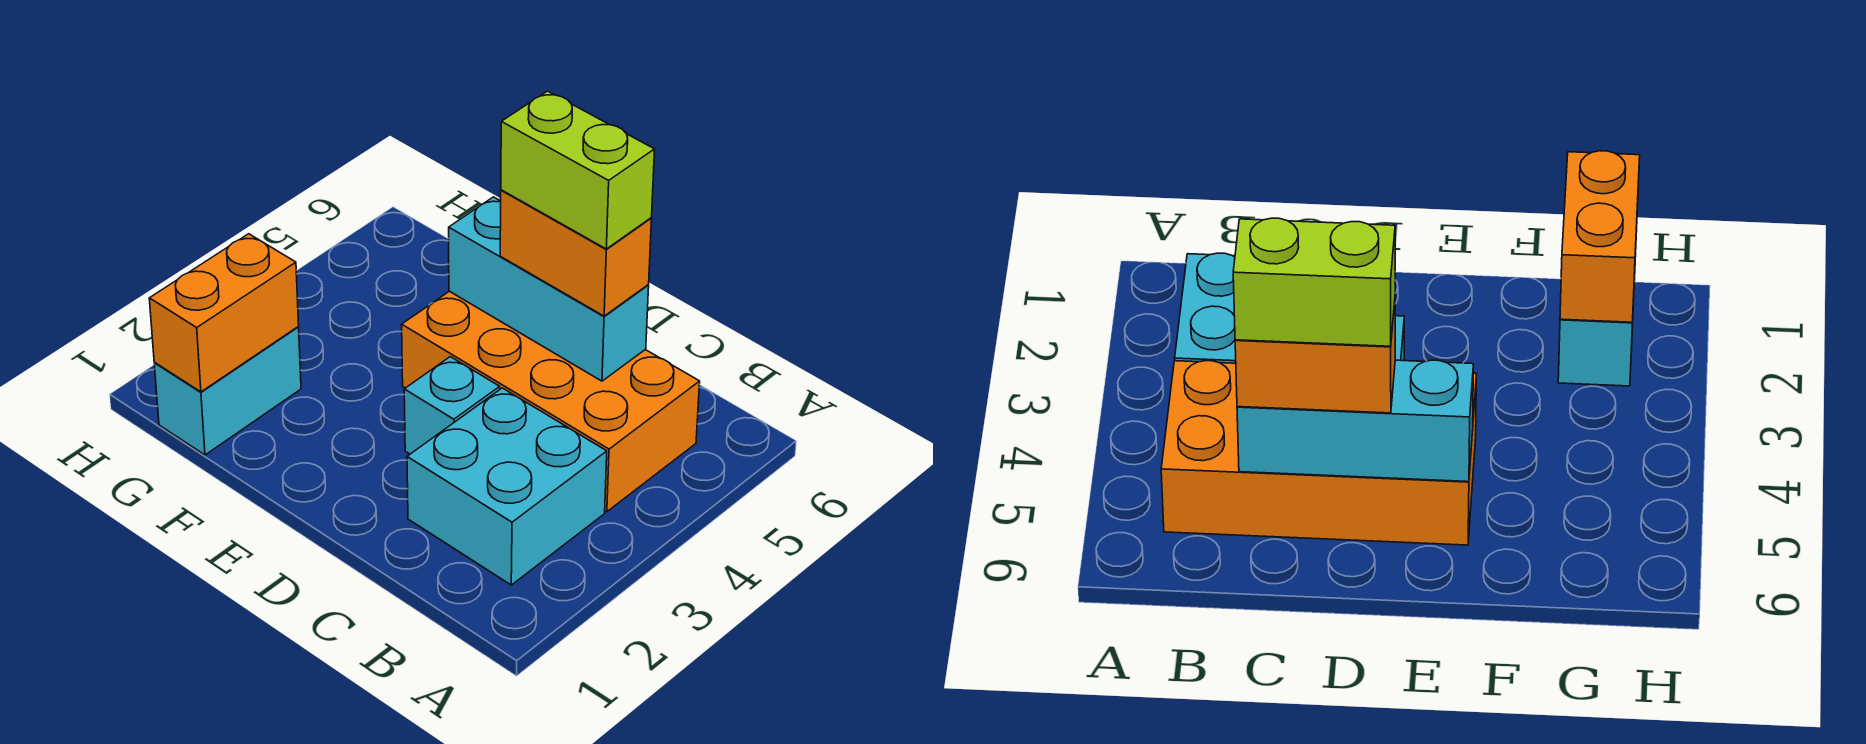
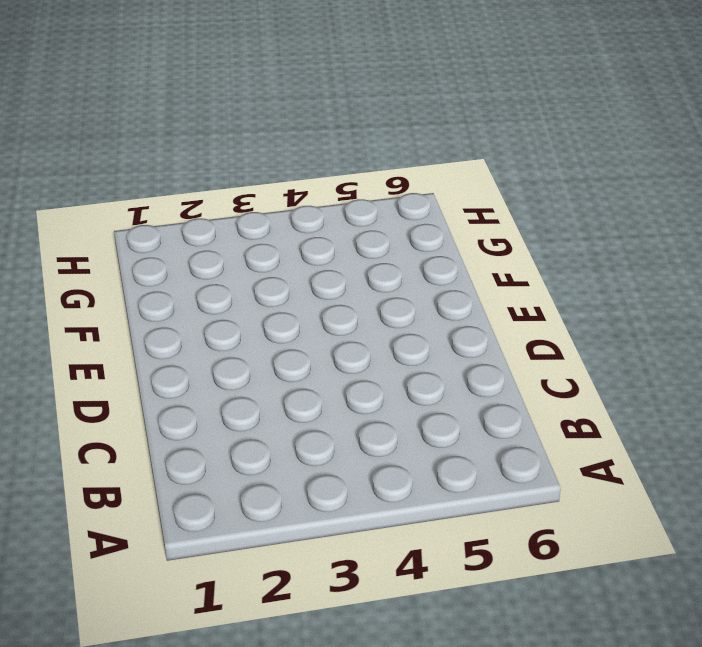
none -> cyan 2x2 brick [407,388,607,585]
none -> orange 2x4 brick [402,291,700,512]

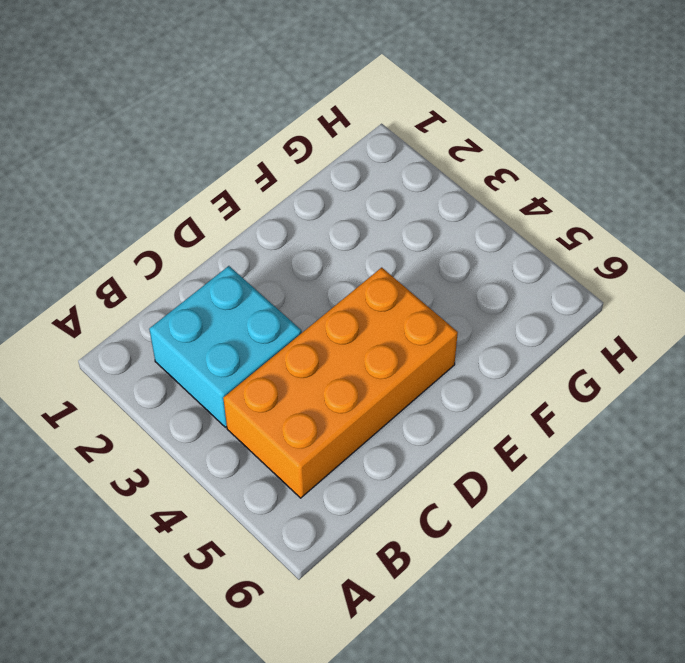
none -> cyan 1x1 brick [404,357,500,454]
none -> cyan 1x2 brick [154,327,301,455]

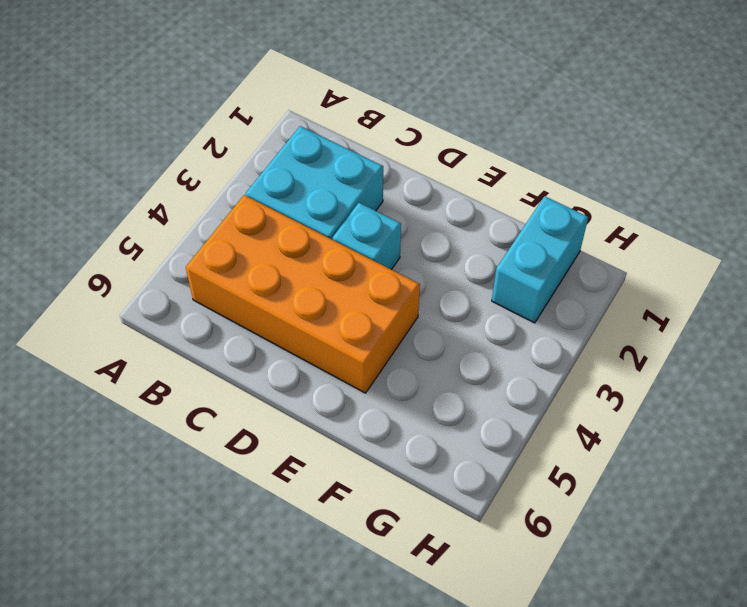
none -> cyan 1x3 brick [449,197,649,381]
none -> orange 1x2 brick [149,234,299,392]

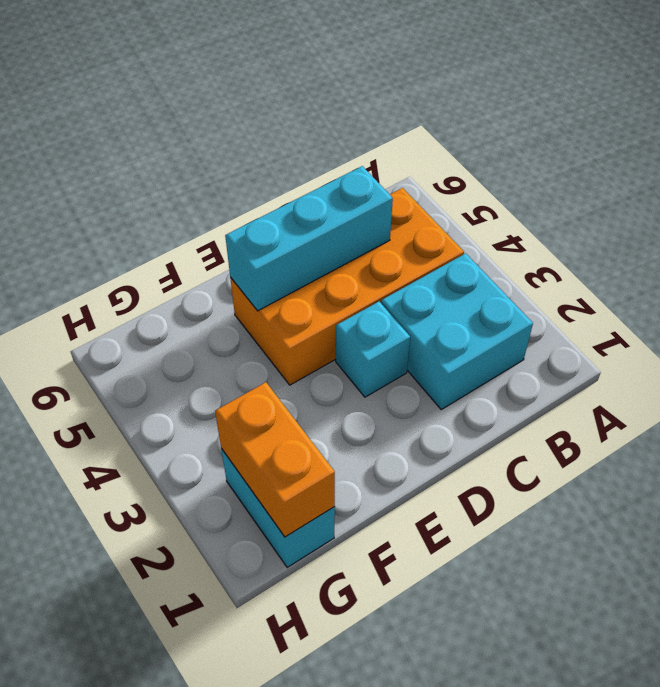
none -> orange 1x2 brick [500,190,652,316]
none -> lime 1x2 brick [501,91,655,249]

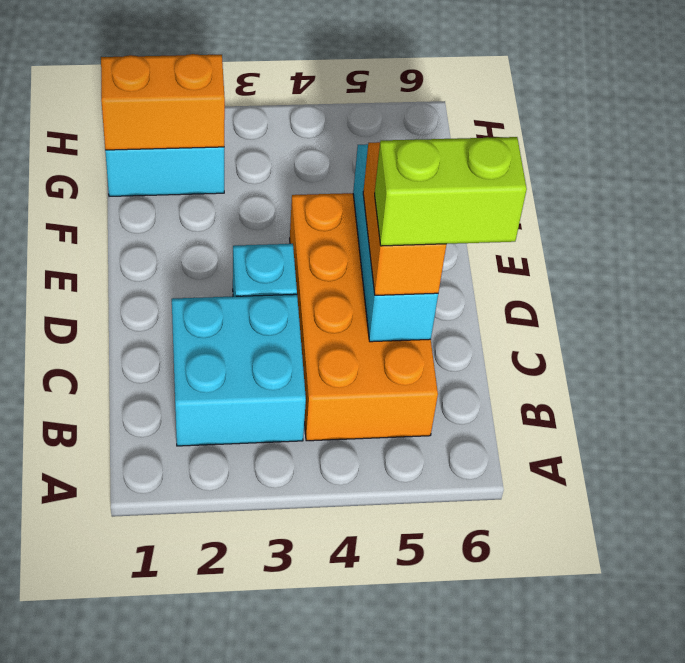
lime 1x2 brick [375,137,527,246] -> lime 1x2 brick turned to [501,91,655,249]

